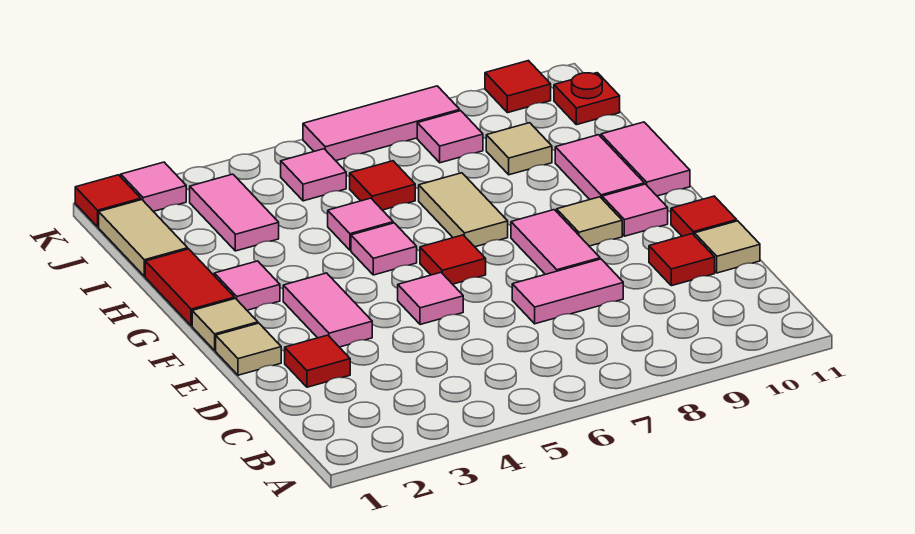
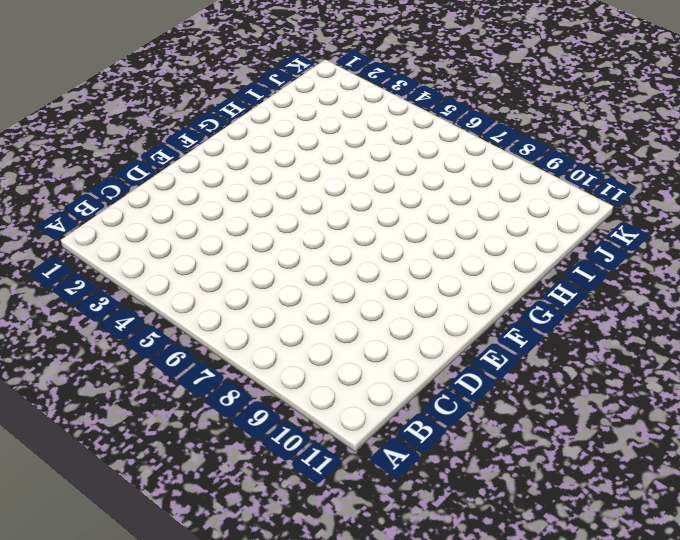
none -> red 1x1 tile [285,335,350,387]
none -> pink 1x2 tile [512,259,623,324]
none -> red 1x1 tile [649,234,715,286]
none -> tan 1x1 tile [694,221,760,273]

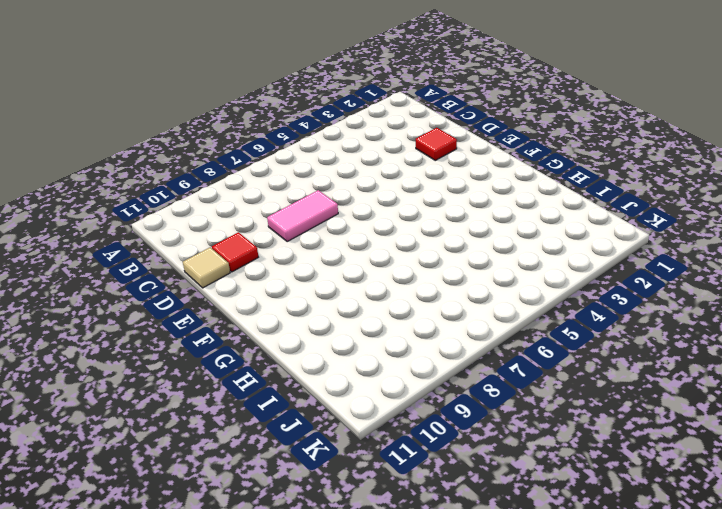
none -> tan 1x1 tile [216,323,281,375]
none -> pink 1x2 tile [283,273,372,347]
none -> pink 1x1 tile [398,272,463,325]
none -> pink 1x2 tile [511,210,600,274]

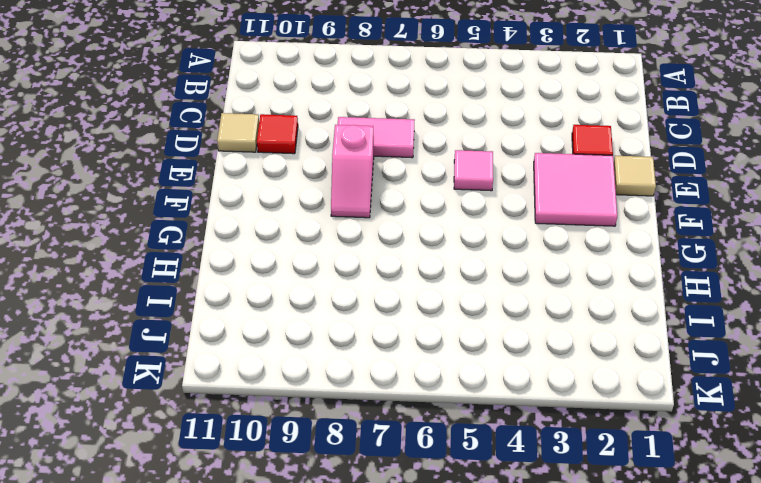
pink 2x2 tile [534,153,617,226] -> pink 1x2 tile [283,273,372,347]
pink 1x2 slope [331,125,374,218] -> pink 1x2 tile [511,210,600,274]
none -> red 1x1 tile [671,196,737,236]
none -> tan 1x1 tile [192,299,258,350]
none -> red 1x1 tile [420,235,486,284]
none -> tan 1x1 tile [557,197,622,246]

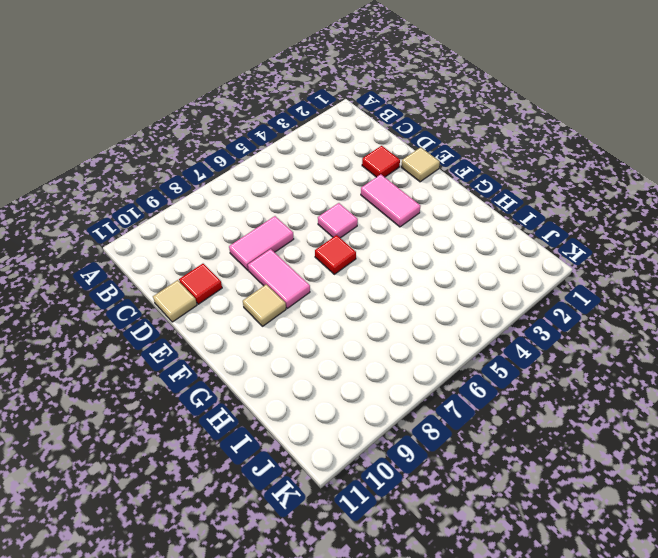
none -> red 1x1 tile [671,196,737,236]
none -> tan 1x1 tile [192,299,258,350]
none -> pink 1x1 tile [602,184,668,236]
none -> red 1x2 tile [145,249,234,326]

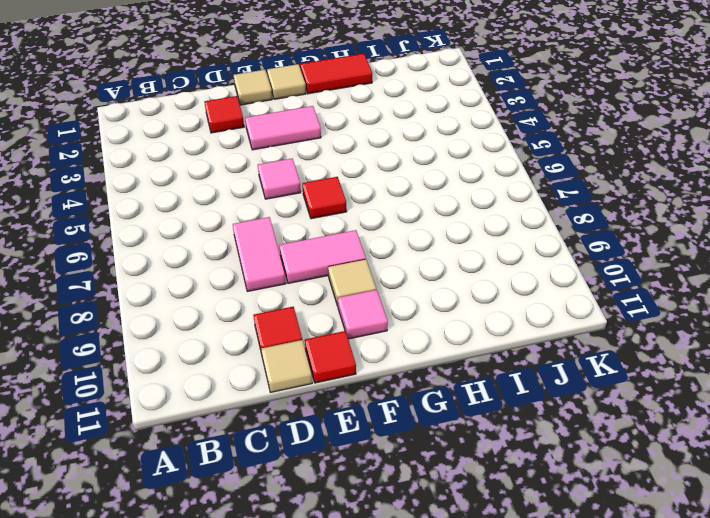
none -> pink 1x1 tile [214,261,280,310]
none -> pink 1x1 tile [351,223,417,275]
none -> tan 1x2 tile [419,173,508,247]
none -> pink 1x2 tile [555,135,644,199]

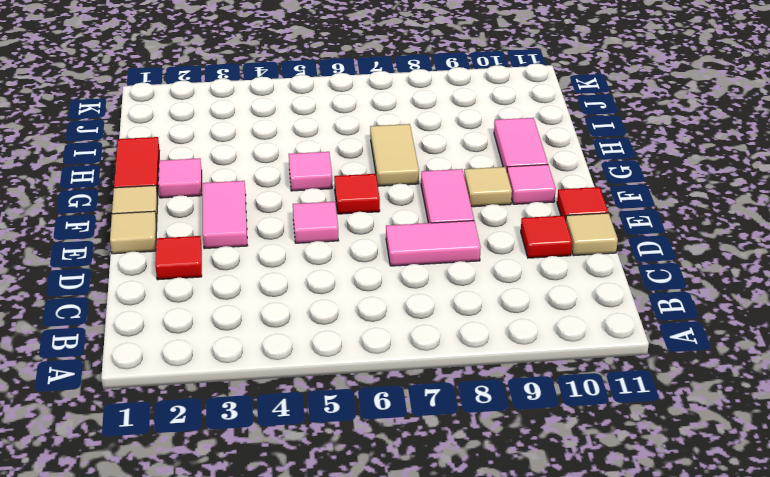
none -> pink 1x2 tile [601,122,690,196]
none -> pink 1x1 tile [328,198,393,250]
none -> tan 1x2 tile [99,200,188,276]
none -> pink 1x2 tile [190,174,279,251]

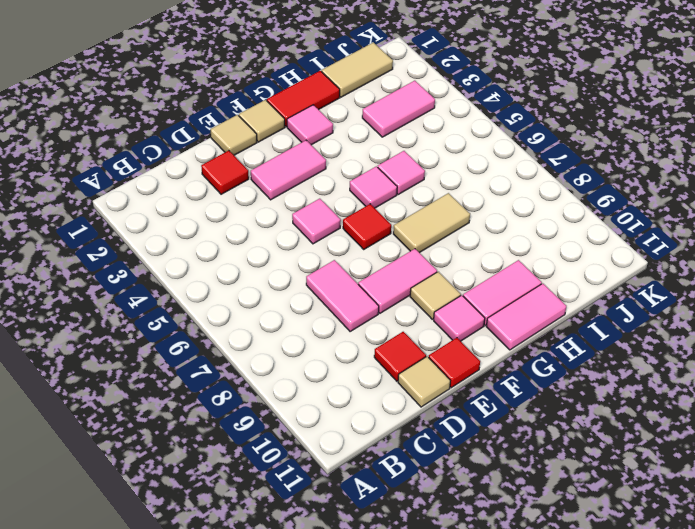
none -> red 1x1 tile [350,161,415,210]
none -> tan 1x1 tile [486,123,552,175]
none -> pink 1x1 tile [281,149,346,201]
none -> pink 1x1 tile [417,111,483,163]

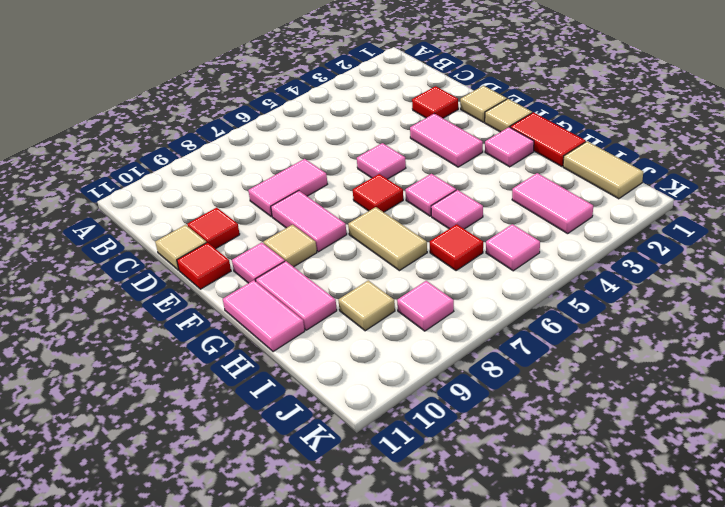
none -> red 1x1 plate [554,73,620,125]
none -> red 1x1 tile [75,175,141,227]
none -> pink 1x1 tile [121,162,186,211]
none -> pink 1x3 tile [303,86,460,161]

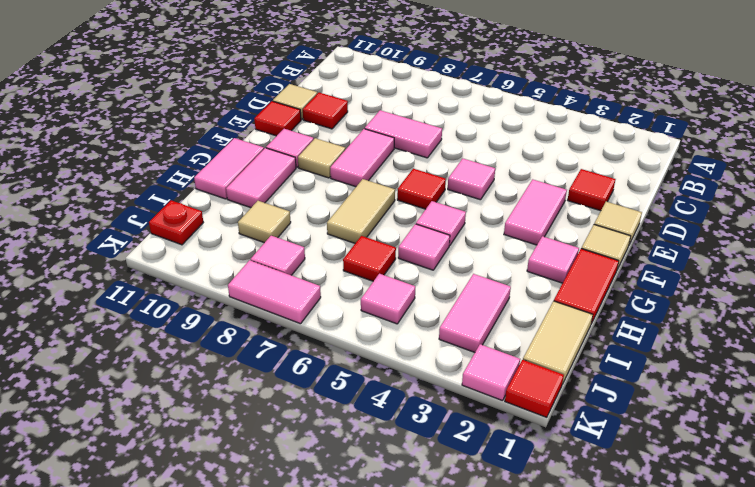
pink 1x2 tile [228,260,321,324] -> pink 1x3 tile [303,86,460,161]
none -> red 1x1 tile [485,61,551,113]

